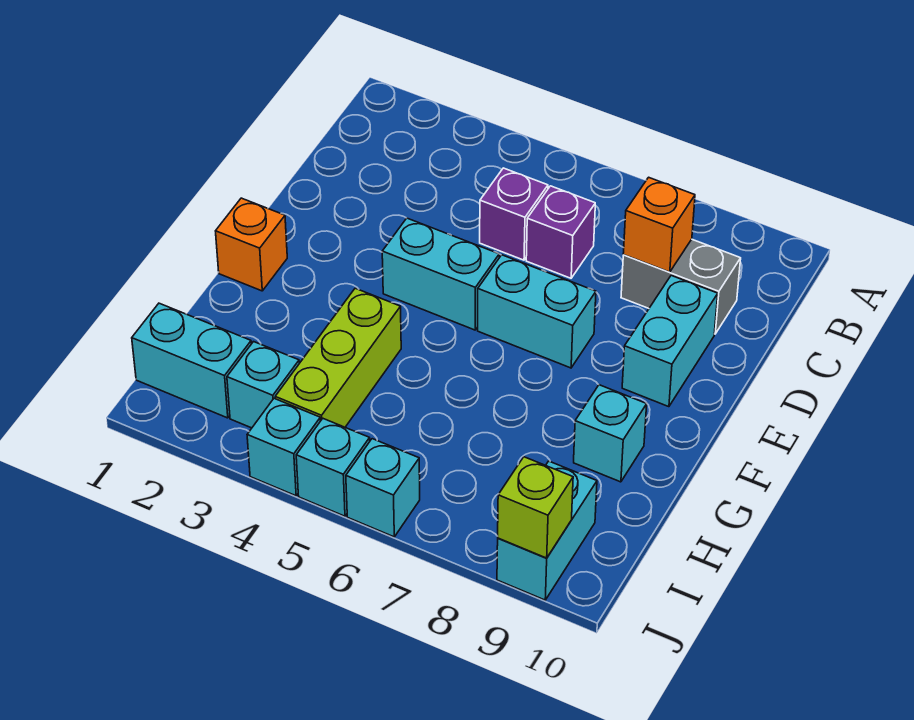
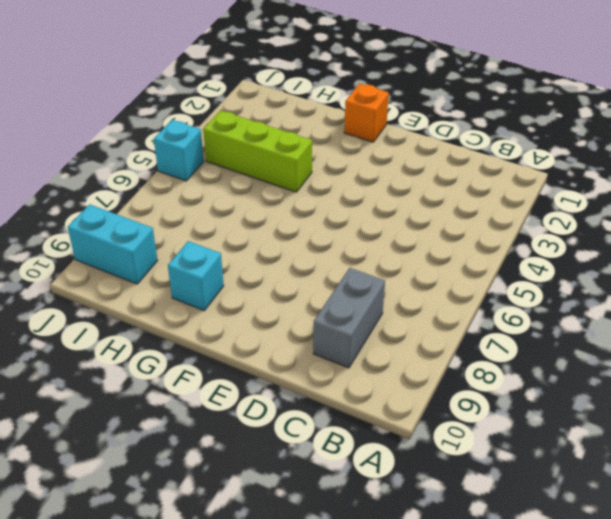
none -> purple 1x1 brick [480,168,548,260]
none -> purple 1x1 brick [526,186,595,278]
none -> cyan 1x2 brick [622,276,718,407]

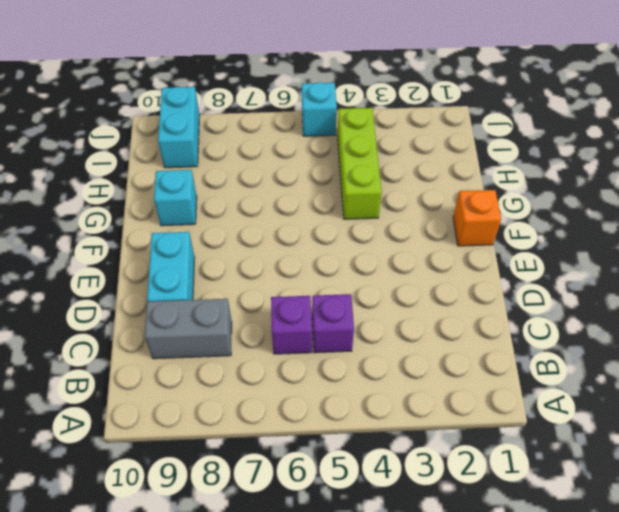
none -> cyan 1x2 brick [382,218,499,330]
none -> cyan 1x2 brick [478,255,596,368]
none -> cyan 1x2 brick [132,303,251,418]

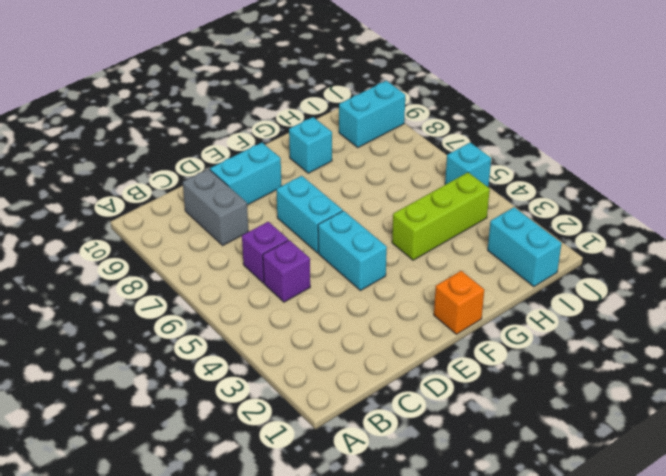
none -> cyan 1x1 brick [227,342,299,428]
none -> cyan 1x1 brick [247,398,320,496]
none -> cyan 1x1 brick [346,439,420,537]

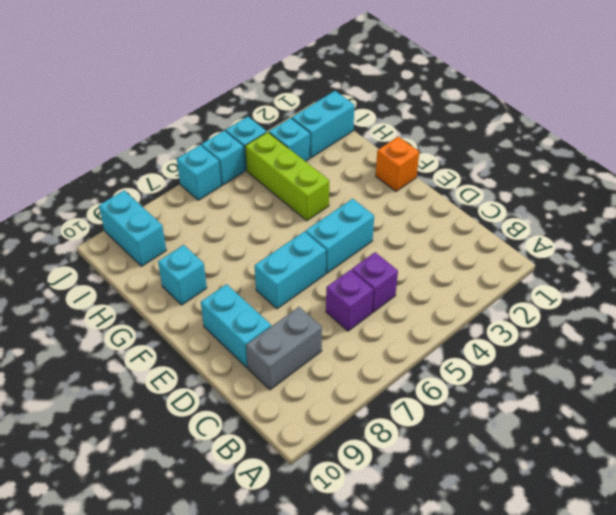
none -> orange 1x1 brick [623,177,695,272]
none -> lime 1x1 brick [498,457,573,558]

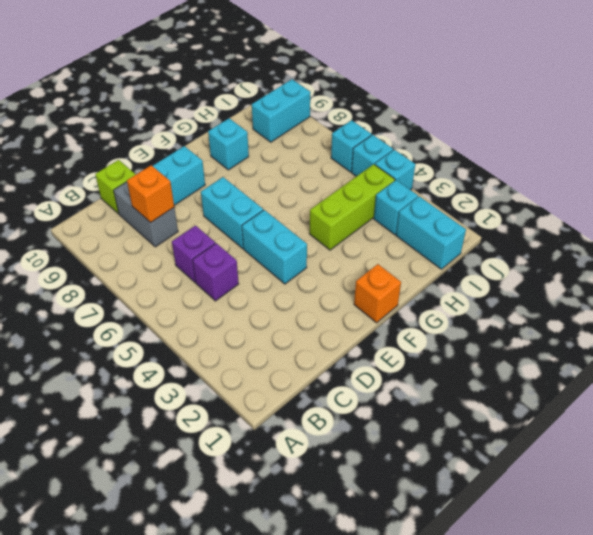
lime 1x1 brick [95,160,136,214] -> lime 1x1 brick moved to [498,457,573,558]

